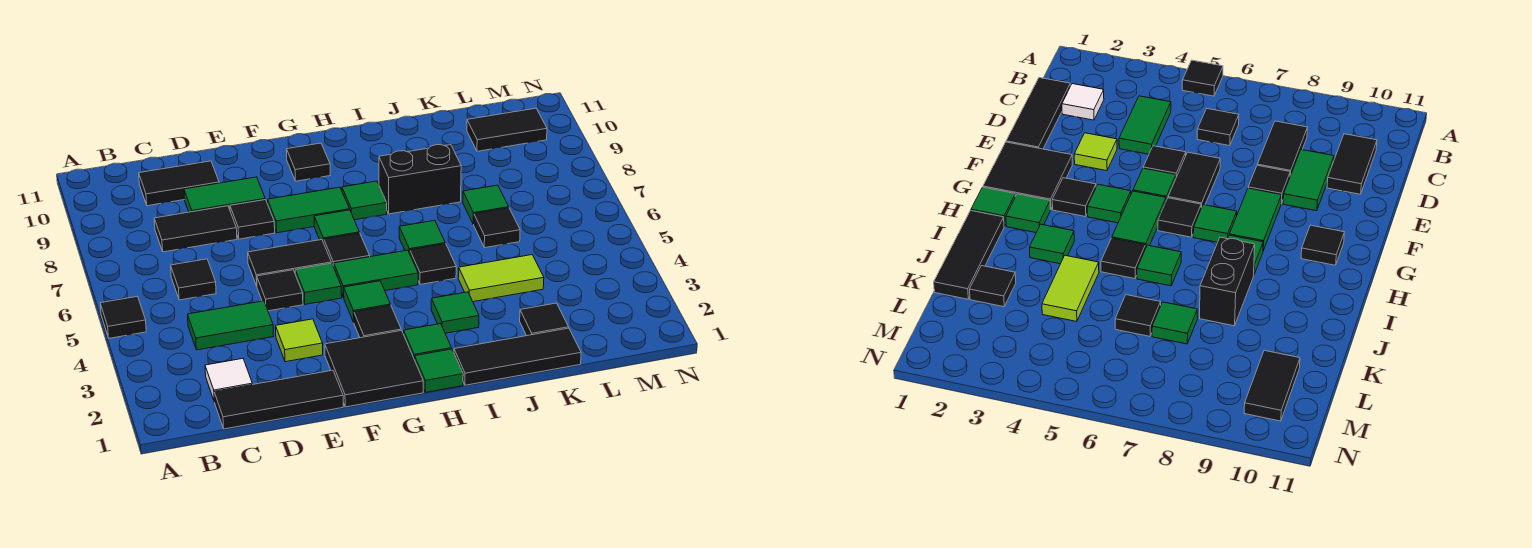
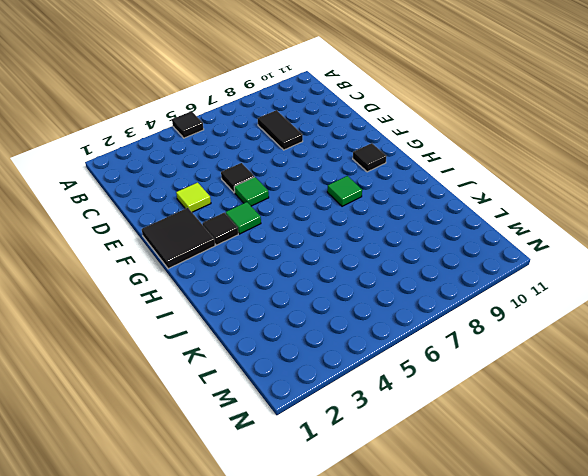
none -> black 1x3 tile [214,370,343,429]
none -> white 1x1 tile [205,359,252,402]
none -> green 1x2 tile [188,301,273,350]
none -> black 1x1 tile [171,259,216,300]

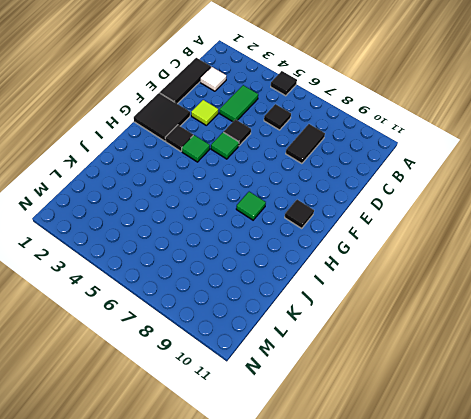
none -> black 1x2 tile [139,161,219,206]
none -> green 1x2 tile [184,177,265,212]
none -> black 1x2 tile [248,240,331,286]
none -> black 1x1 tile [230,200,275,239]

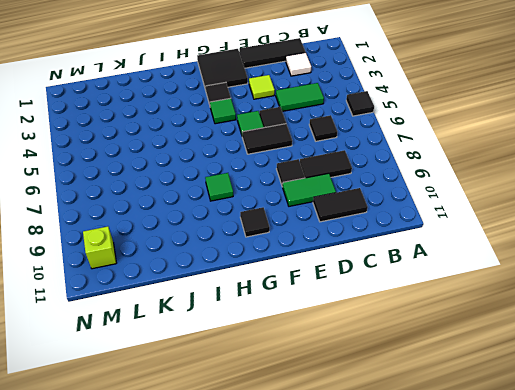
lime 1x1 brick [83,226,116,269] -> black 1x2 tile [467,108,547,151]
none -> green 1x2 tile [268,187,350,233]
none -> green 1x2 tile [334,250,418,298]
none -> black 1x1 tile [324,233,370,267]
none -> green 1x1 tile [314,210,359,243]

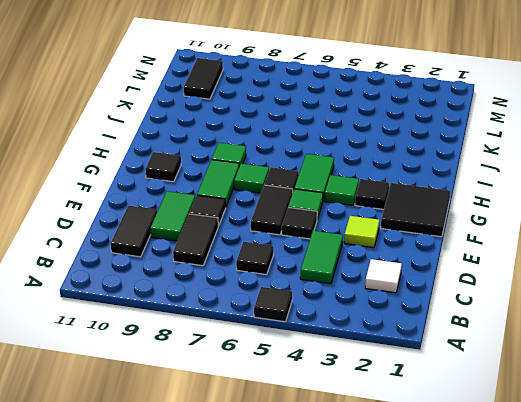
none -> black 1x3 tile [214,370,343,429]
none -> green 1x1 tile [415,349,463,392]
none -> green 1x1 tile [404,324,452,360]
none -> black 1x3 tile [454,328,581,385]

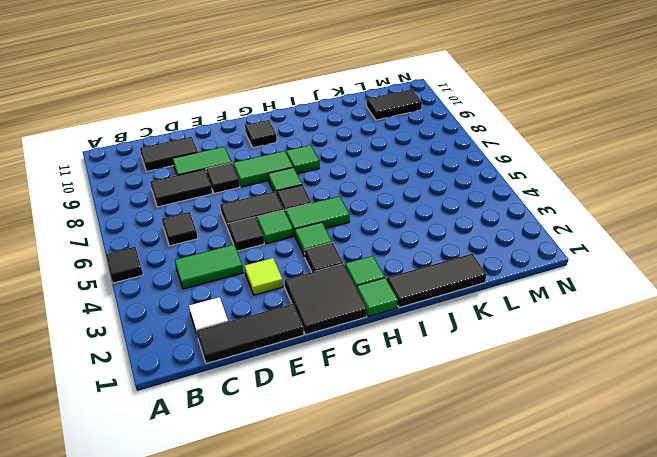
none -> green 1x1 tile [431,292,479,333]
none -> black 1x1 tile [410,244,456,284]
none -> green 1x1 tile [399,220,445,253]
none -> black 1x2 brick [379,145,461,214]

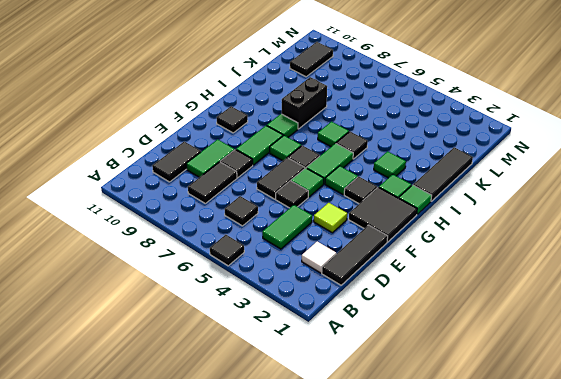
none -> lime 1x2 tile [458,255,544,302]
none -> black 1x1 tile [520,303,569,336]
none -> black 1x1 tile [474,208,520,248]
none -> green 1x1 tile [463,185,509,224]

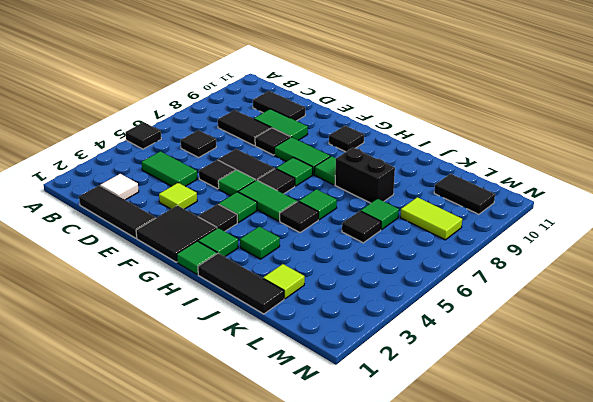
lime 1x1 tile [263,264,305,299] -> black 1x1 tile [520,303,569,336]
lime 1x2 tile [400,197,462,240] -> lime 1x2 tile moved to [458,255,544,302]

